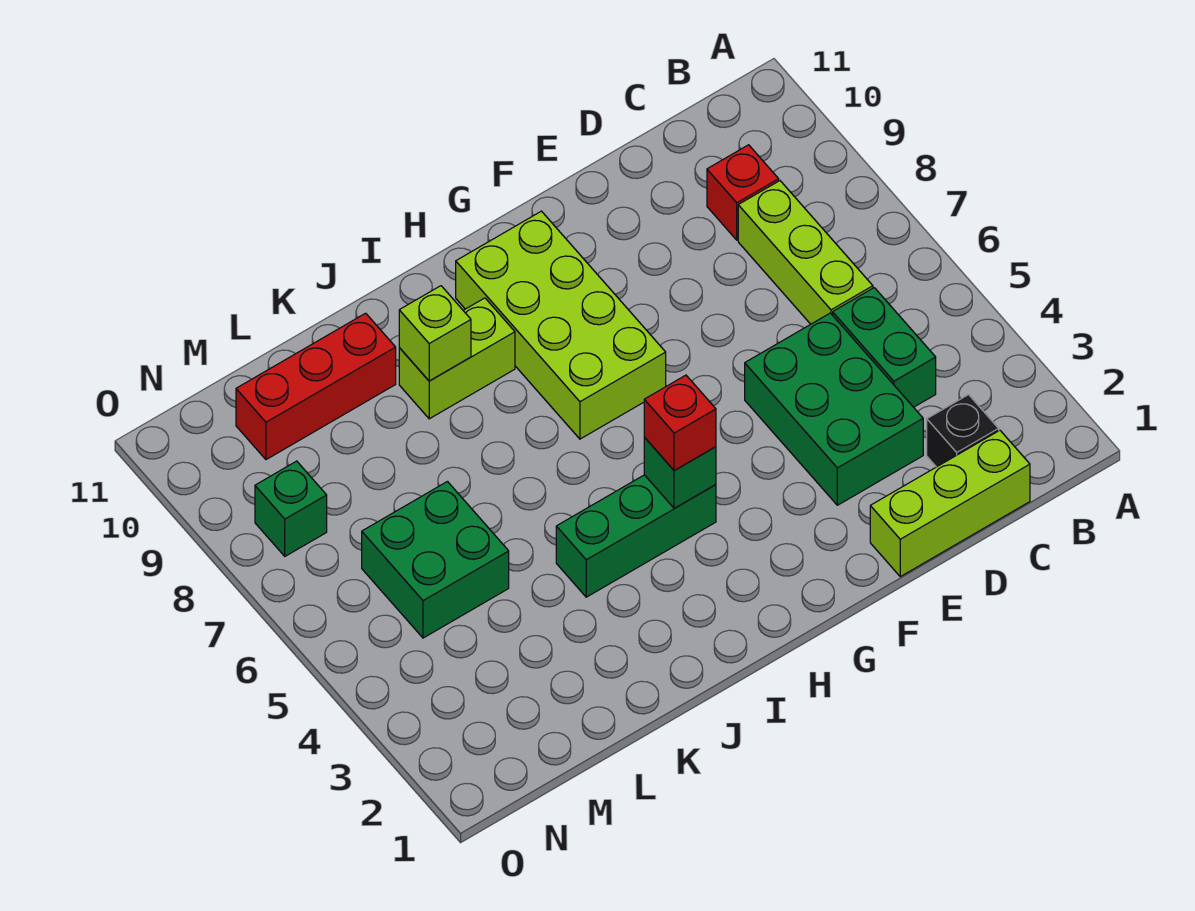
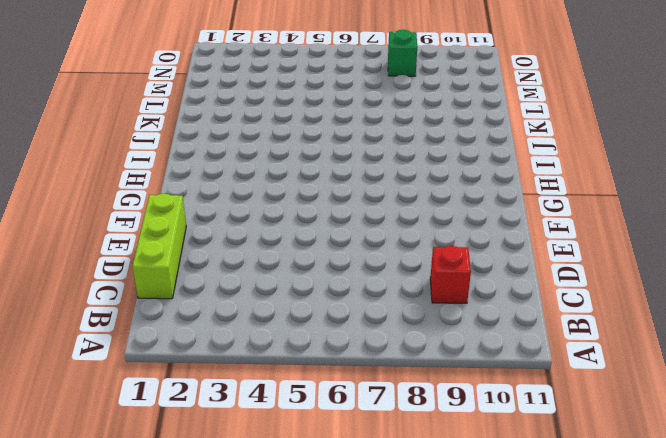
none -> black 1x1 brick [927,395,999,467]
none -> green 1x2 brick [833,288,936,407]
none -> lime 1x3 brick [738,181,873,324]

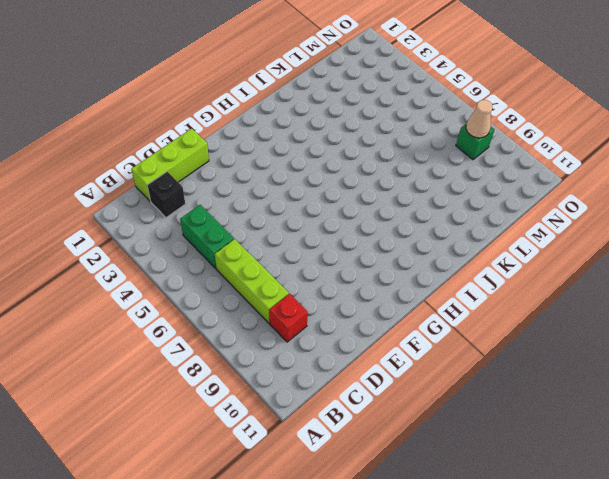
tan 1x1 cone [466,100,493,138] -> none
none -> green 2x3 brick [745,313,923,505]
none -> lime 2x4 brick [456,211,666,439]
none -> green 1x3 brick [556,475,716,597]

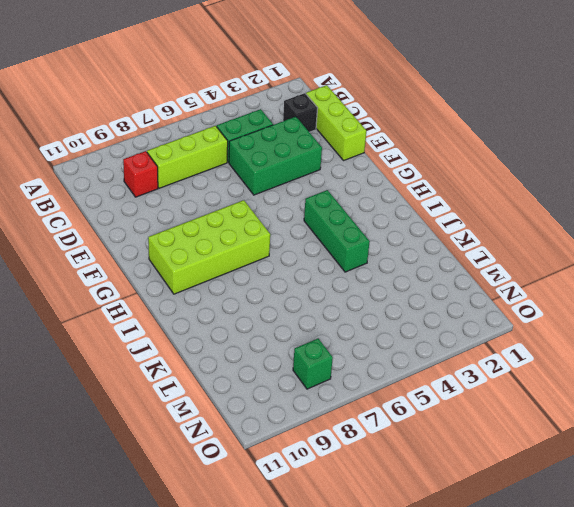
none -> lime 1x2 brick [399,298,515,419]
none -> red 1x3 brick [236,313,396,460]
none -> green 2x2 brick [362,482,509,638]

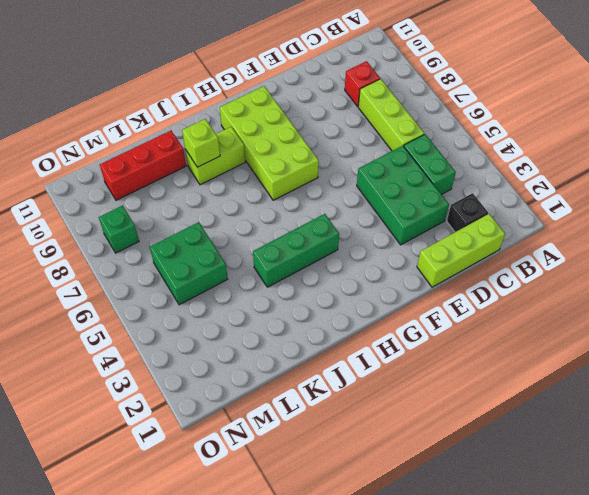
none -> green 1x1 brick [644,437,716,508]
none -> red 1x1 brick [644,375,716,471]

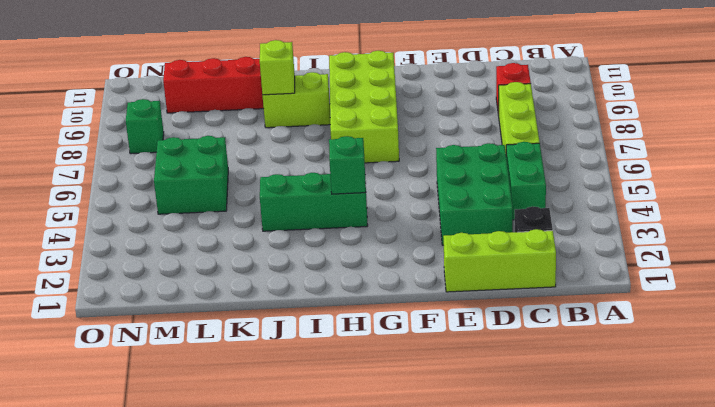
none -> red 1x1 brick [644,375,716,471]

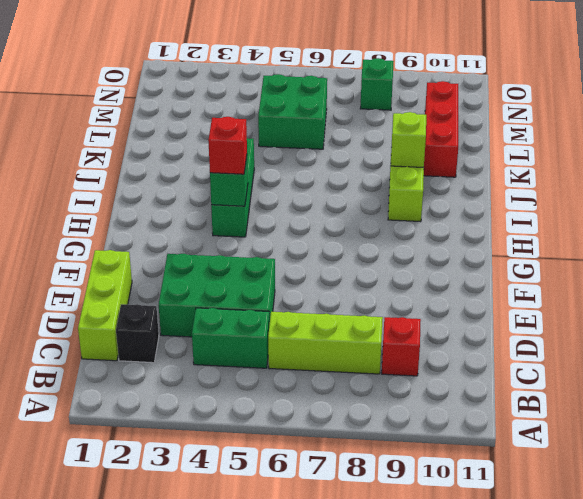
none -> lime 2x4 brick [456,211,666,439]

